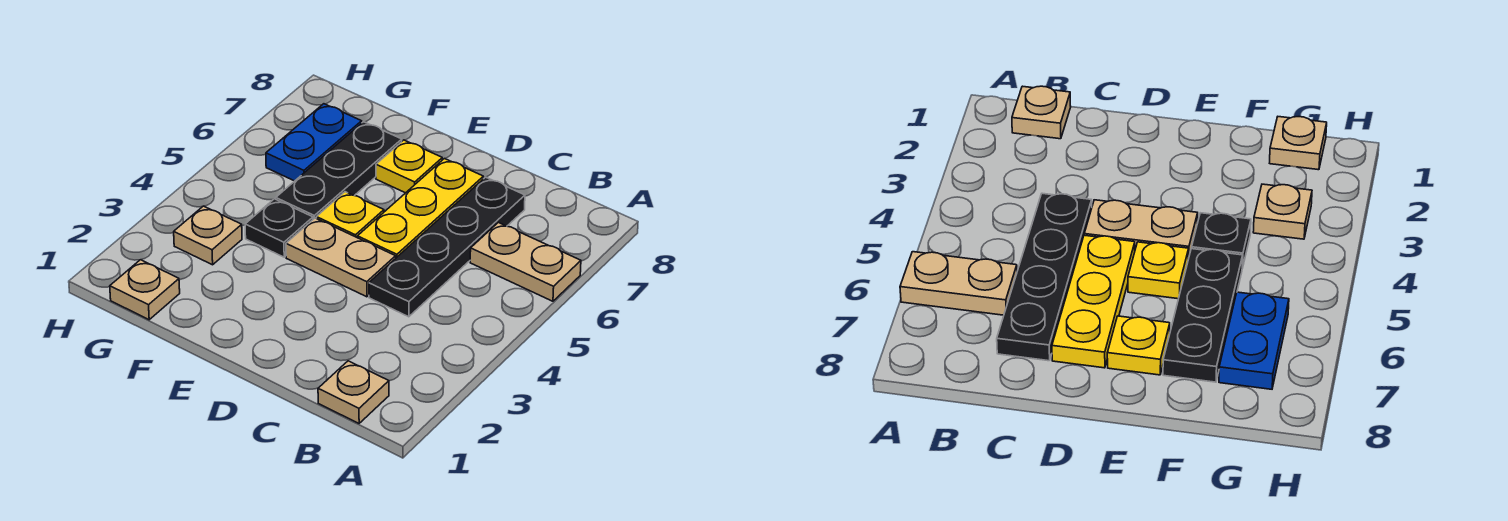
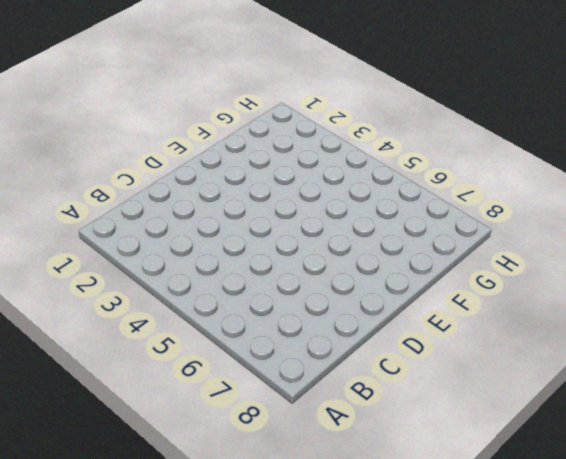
none -> tan 1x2 plate [470,222,581,301]
none -> tan 1x1 plate [318,361,389,423]
none -> black 1x4 plate [369,177,525,317]

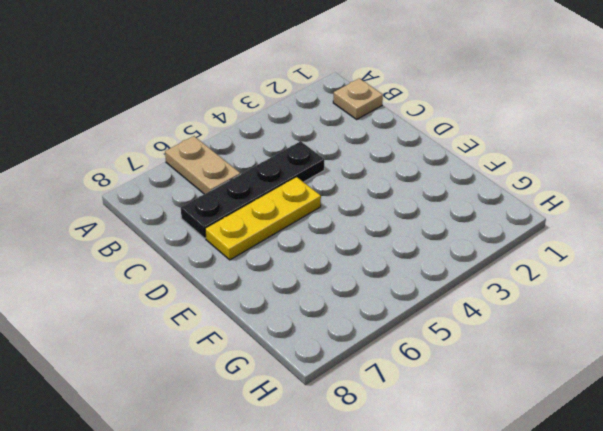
none -> tan 1x2 plate [286,218,396,297]
none -> yellow 1x1 plate [316,192,384,237]
none -> yellow 1x1 plate [376,140,442,193]

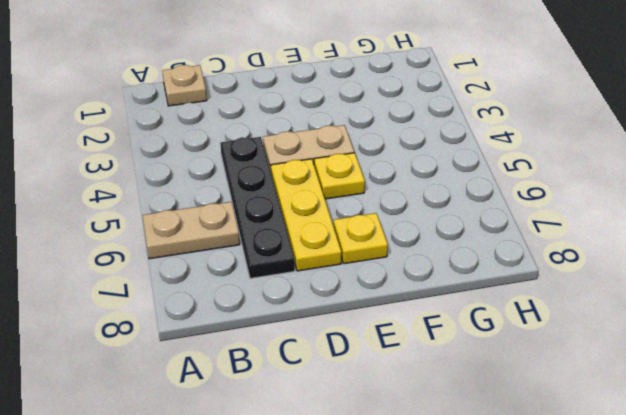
none -> black 1x1 plate [245,199,313,257]
none -> black 1x3 plate [276,122,402,219]
none -> tan 1x1 plate [110,260,180,320]

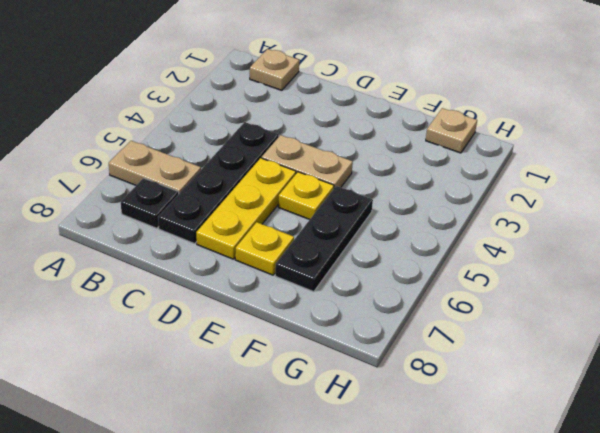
black 1x1 plate [121,178,179,228] -> black 1x1 plate moved to [245,199,313,257]
none -> tan 1x1 plate [174,206,242,265]
none -> blue 1x2 plate [266,104,362,181]

